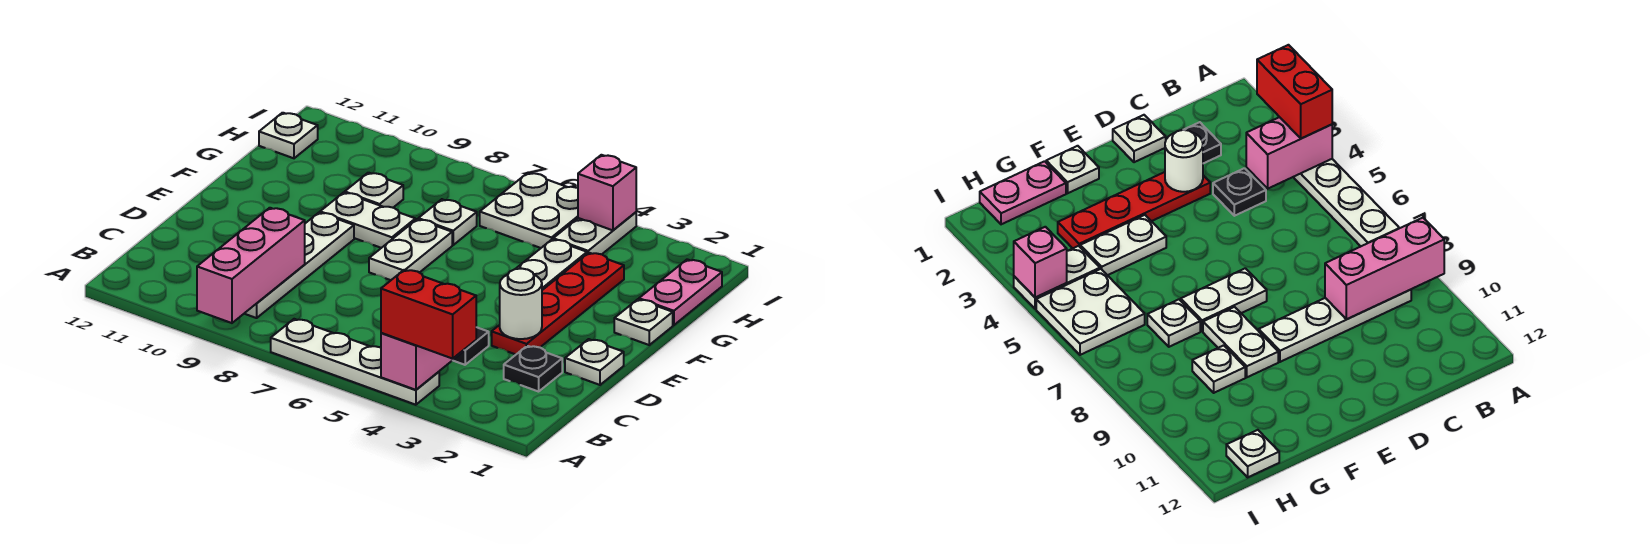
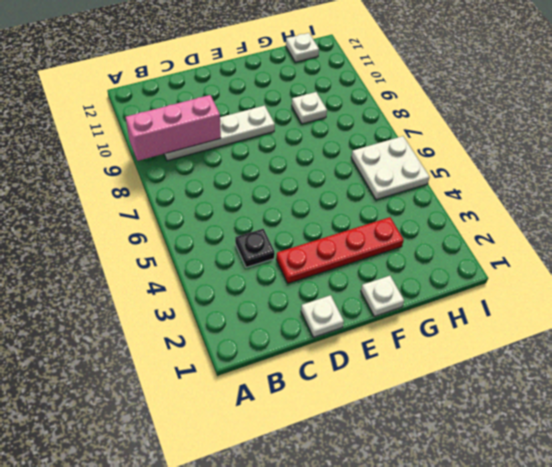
none -> white 1x4 plate [271,319,439,405]
none -> black 1x1 plate [504,346,562,392]
none -> white 1x2 plate [369,219,452,280]

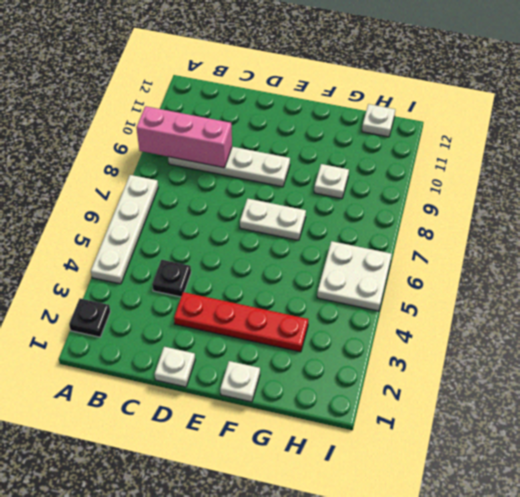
black 1x1 plate [69,299,110,337] -> black 1x1 plate moved to [504,346,562,392]
none -> white 1x2 plate [516,239,587,290]
none -> white 1x2 plate [320,192,415,248]
none -> pink 1x2 plate [639,259,722,325]

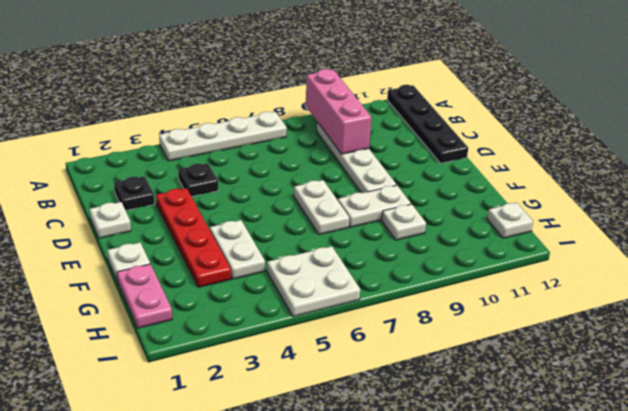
black 1x4 plate [387,85,468,163] -> none
none -> white 1x1 plate [418,199,477,245]
none -> white 1x2 plate [553,212,636,254]
none -> pink 1x2 brick [381,333,464,390]

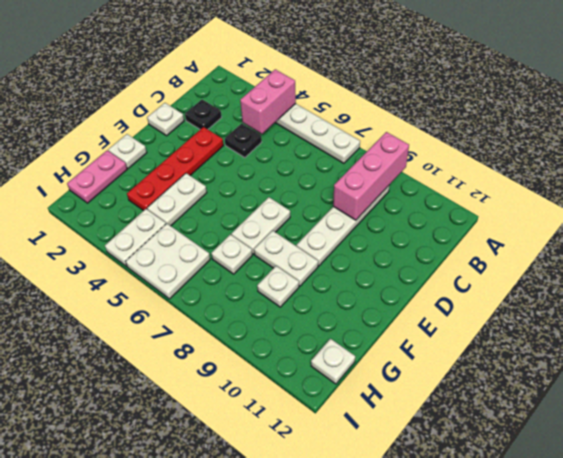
none -> white 1x1 round brick [500,269,542,339]
none -> pink 1x1 brick [578,155,636,230]
none -> red 1x2 brick [381,270,476,359]

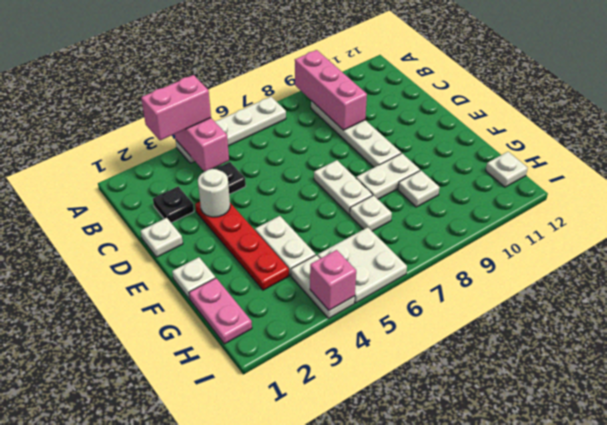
pink 1x2 brick [141,75,211,140] -> red 1x2 brick [381,270,476,359]

